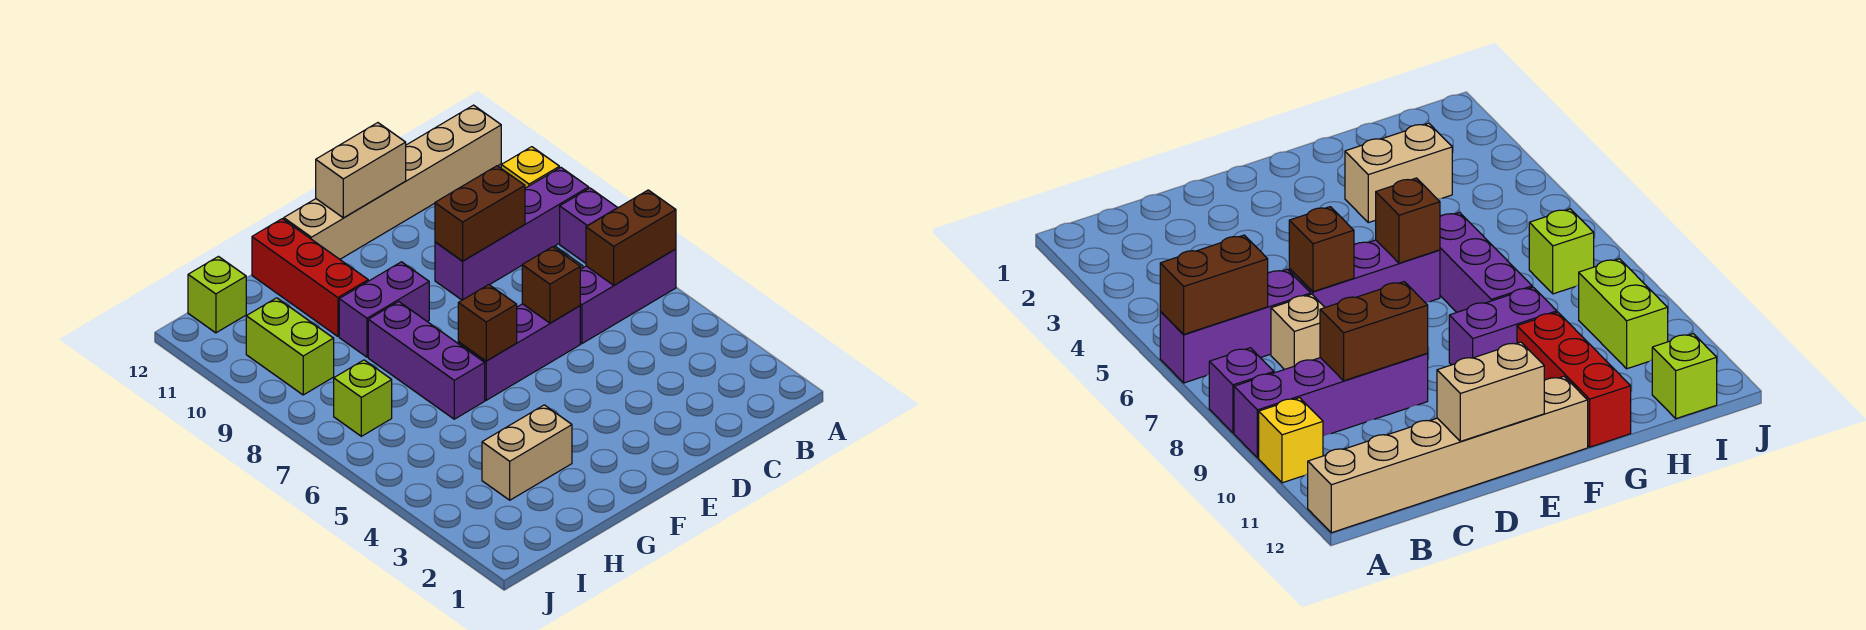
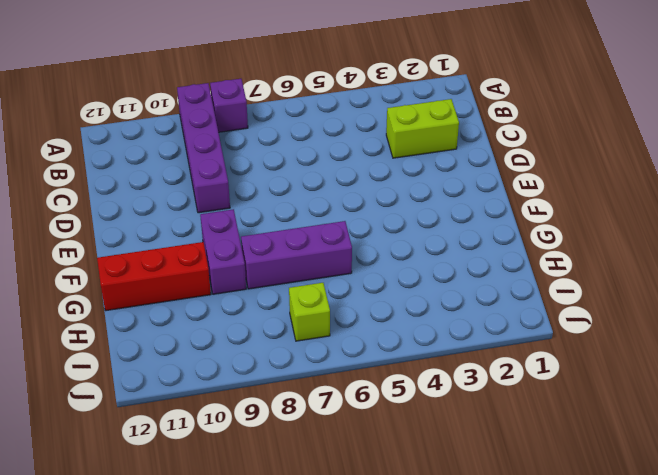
lime 1x2 brick [386,99,459,158] -> lime 1x2 brick moved to [246,298,334,395]
none -> purple 1x3 brick [580,249,676,344]
none -> yellow 1x1 brick [501,147,559,188]
none -> tan 1x6 brick [284,105,501,259]

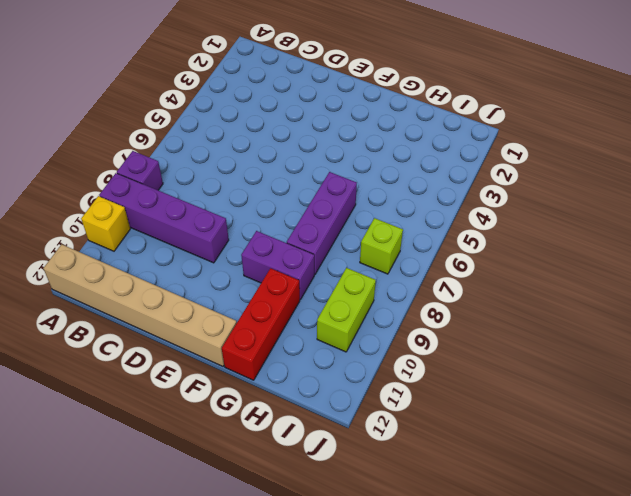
none -> purple 1x3 brick [580,249,676,344]
none -> tan 1x1 brick [1271,294,1325,370]
none -> purple 1x3 brick [458,304,580,400]

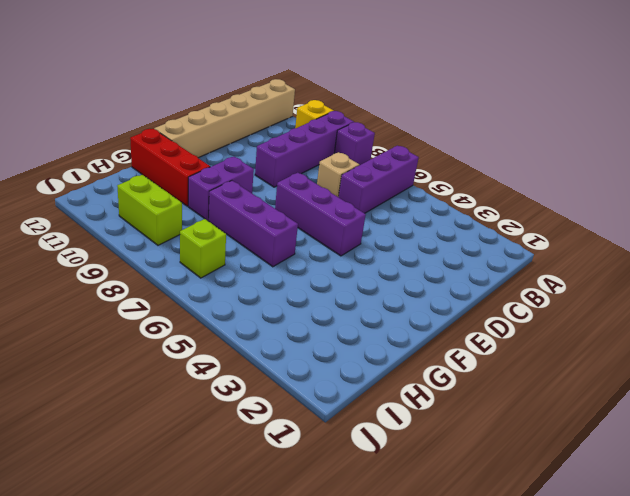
purple 1x3 brick [275,173,366,256] -> purple 1x3 brick turned to [458,304,580,400]
none -> tan 1x2 brick [482,405,572,500]
none -> lime 1x1 brick [188,257,246,333]
none -> brown 1x2 brick [586,190,676,285]

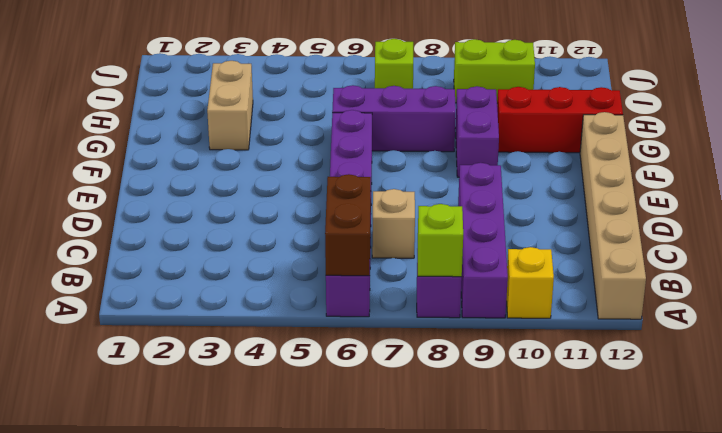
lime 1x1 brick [418,204,463,277] -> lime 1x1 brick moved to [188,257,246,333]
none -> brown 1x2 brick [435,166,525,261]
none -> brown 1x1 brick [522,247,580,323]
none -> tan 1x2 brick [316,123,406,218]

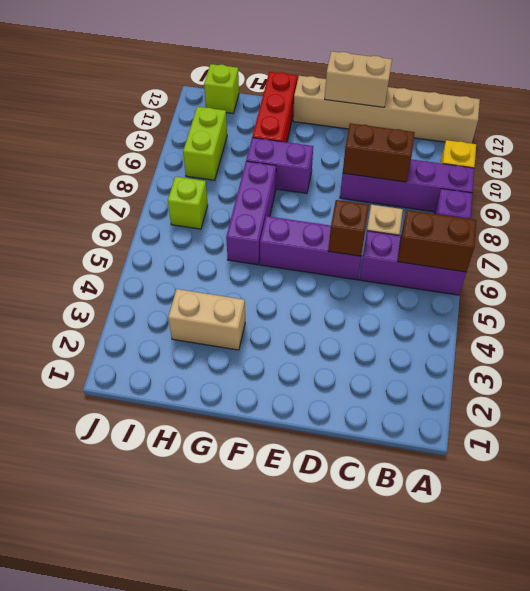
none -> brown 1x1 brick [458,285,517,361]

